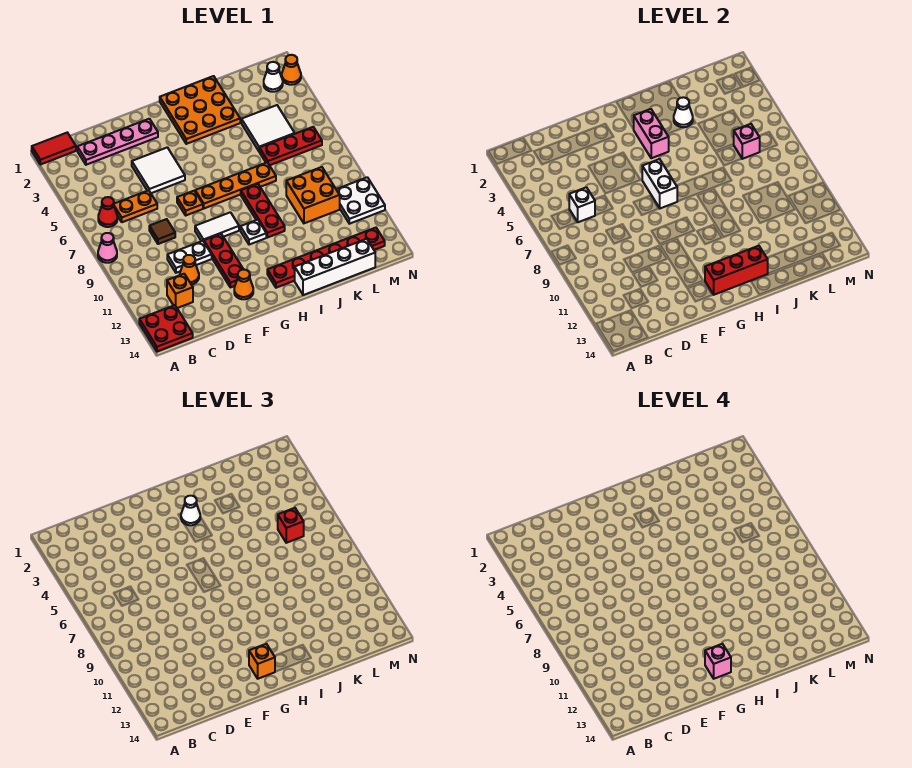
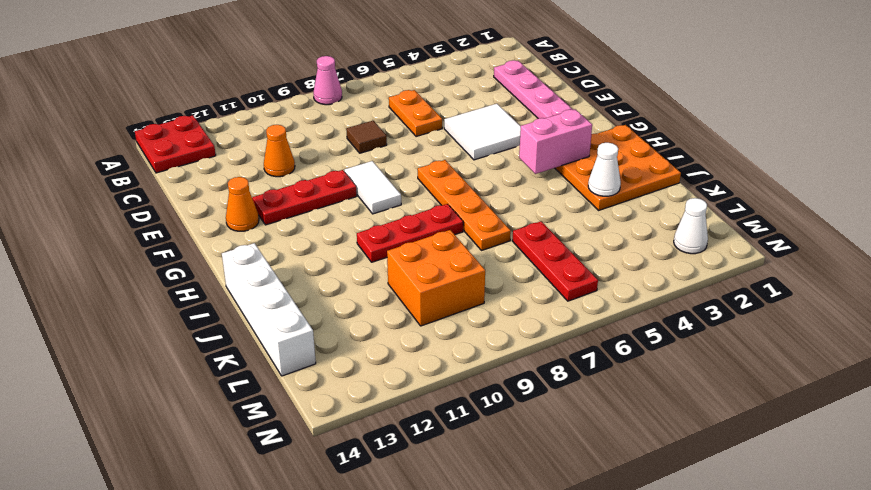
none -> red 1x2 tile [32,133,76,165]
none -> red 1x1 cone [98,197,117,227]
none -> orange 1x1 brick [167,274,193,308]
none -> white 1x2 plate [167,241,212,273]

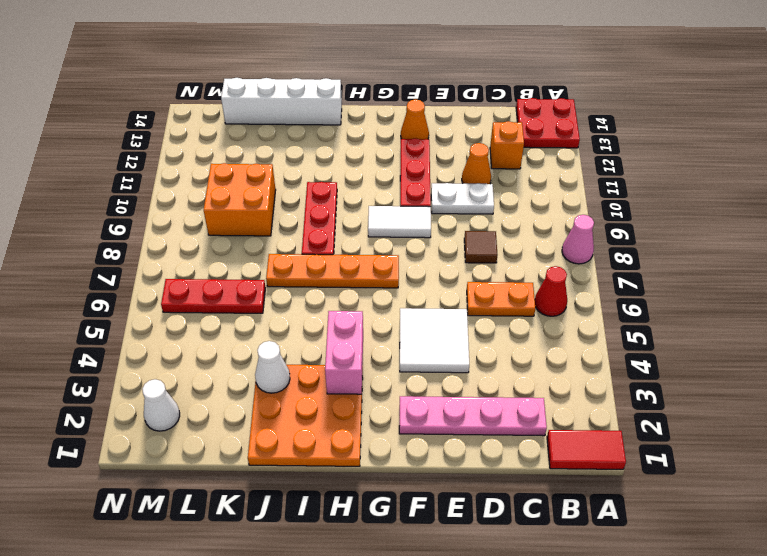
none -> orange 1x1 plate [177,191,203,215]
none -> white 1x1 plate [240,220,266,245]
none -> red 1x6 plate [267,228,385,288]
none -> white 2x2 tile [242,105,295,151]

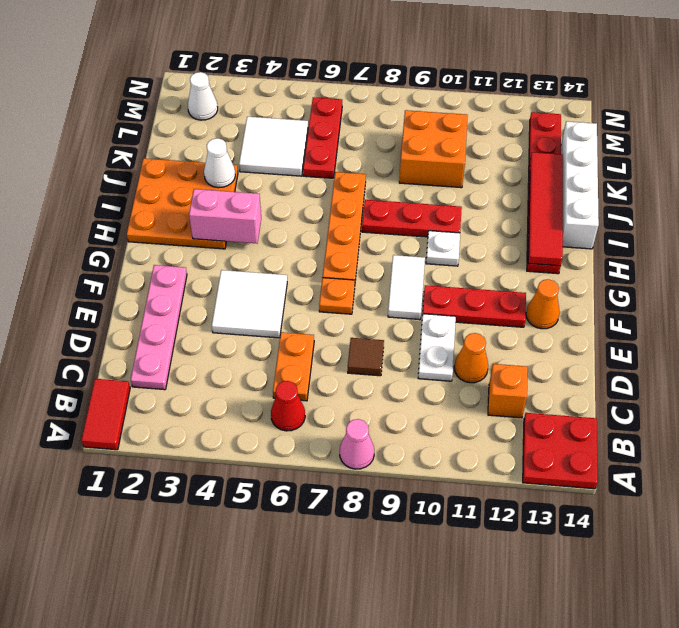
red 1x4 tile [528,152,563,266] -> red 1x3 brick [705,246,768,295]
none -> white 2x2 plate [336,177,385,224]
none -> orange 1x1 cone [282,55,301,85]
none -> white 1x1 brick [569,187,595,222]
none -> white 1x2 brick [642,159,677,208]

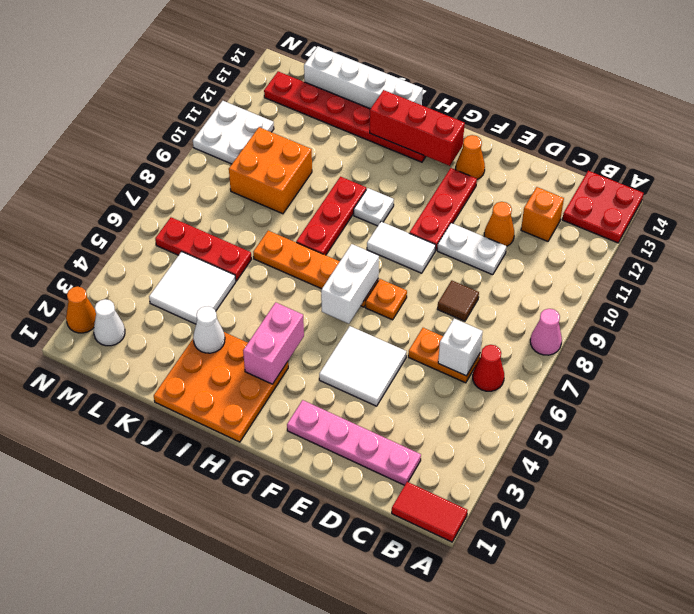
none -> pink 1x1 brick [734,124,760,159]
none -> orange 1x1 brick [249,644,275,679]
none -> white 1x1 cone [181,496,200,525]
none -> red 1x1 brick [278,508,304,543]

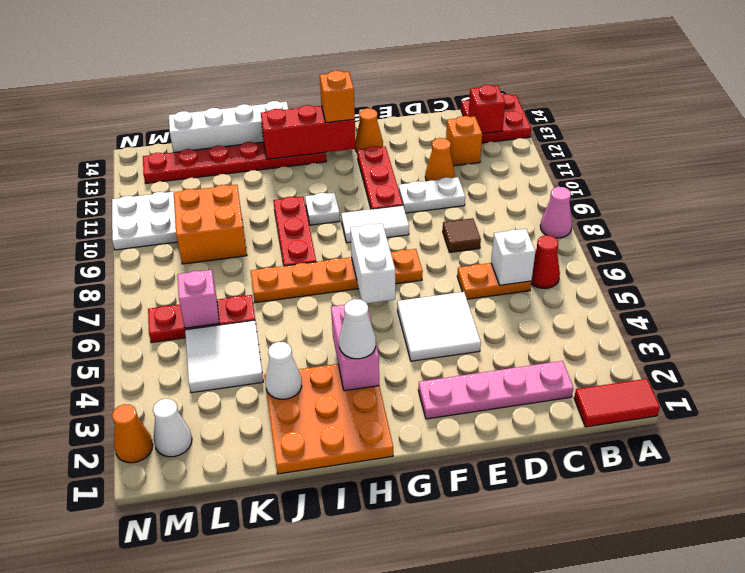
red 1x1 brick [468,85,505,134] -> red 1x1 brick moved to [278,508,304,543]
none -> pink 1x1 brick [705,644,731,679]

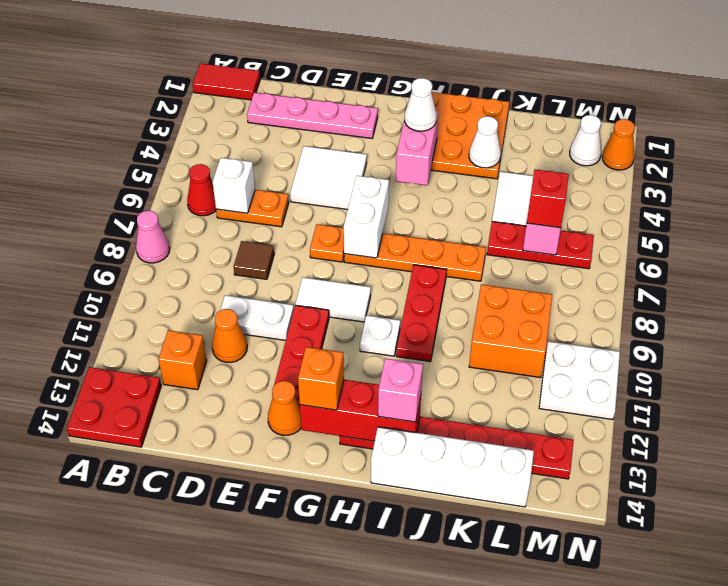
pink 1x1 brick [378,358,423,422] -> pink 1x1 brick moved to [705,644,731,679]

